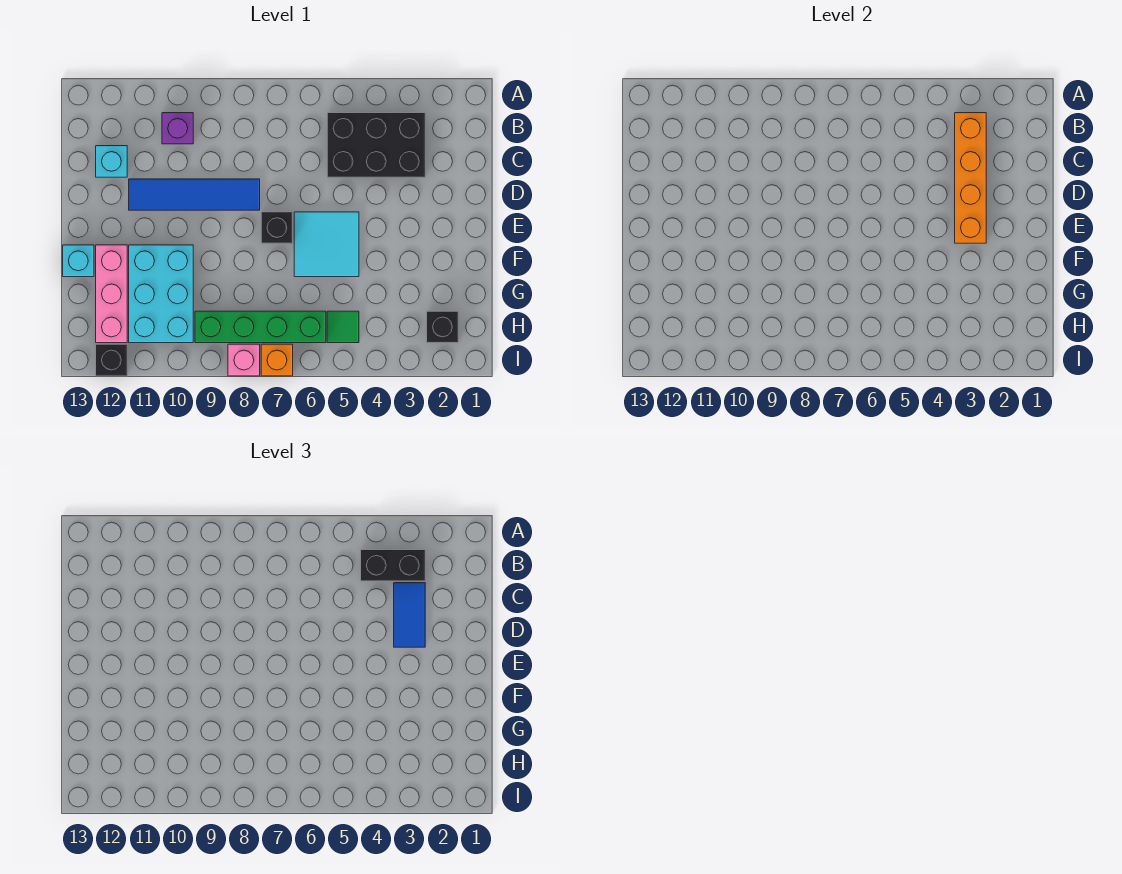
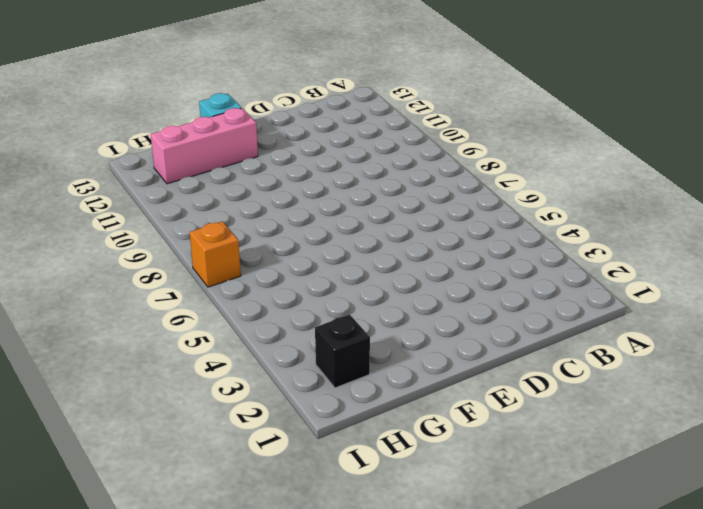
none -> black 2x3 brick [327,113,425,177]
none -> purple 1x1 brick [162,113,193,144]
none -> cyan 1x1 brick [96,146,127,177]

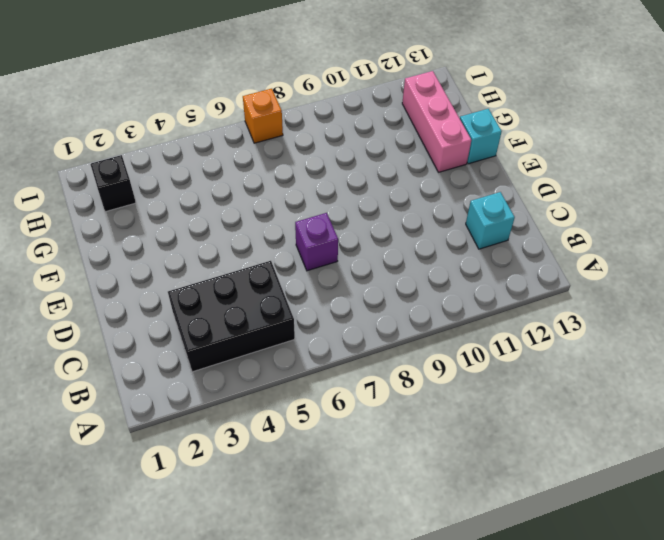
purple 1x1 brick [295,213,338,271] -> purple 1x1 brick moved to [162,113,193,144]
none -> blue 1x4 tile [129,179,260,210]
none -> cyan 2x2 tile [294,212,359,277]
none -> black 1x1 brick [261,212,293,243]

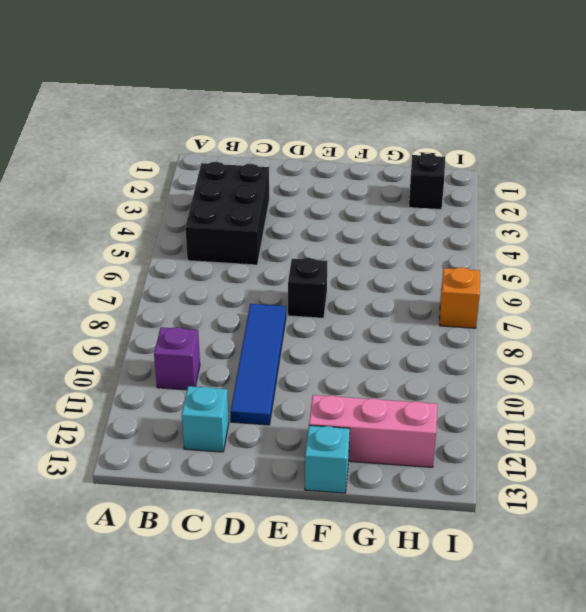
none -> cyan 2x2 tile [294,212,359,277]
none -> cyan 2x3 brick [129,245,193,343]
none -> green 1x1 tile [327,311,359,343]

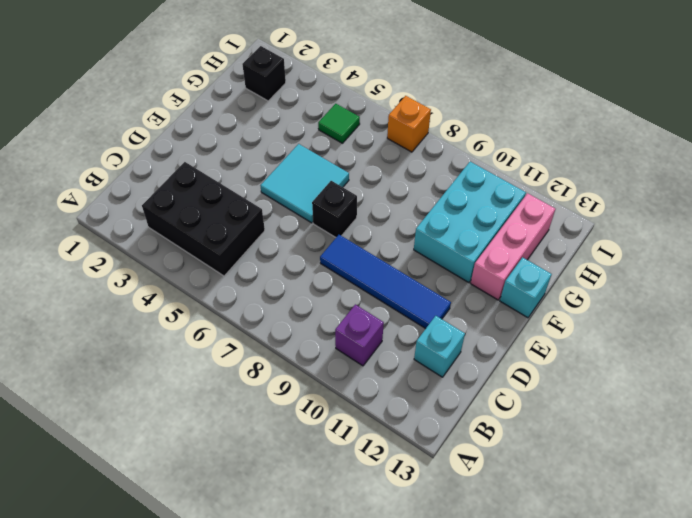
none -> green 1x4 brick [195,311,326,343]
none -> pink 1x1 brick [228,344,260,376]
none -> black 1x1 brick [96,344,127,376]

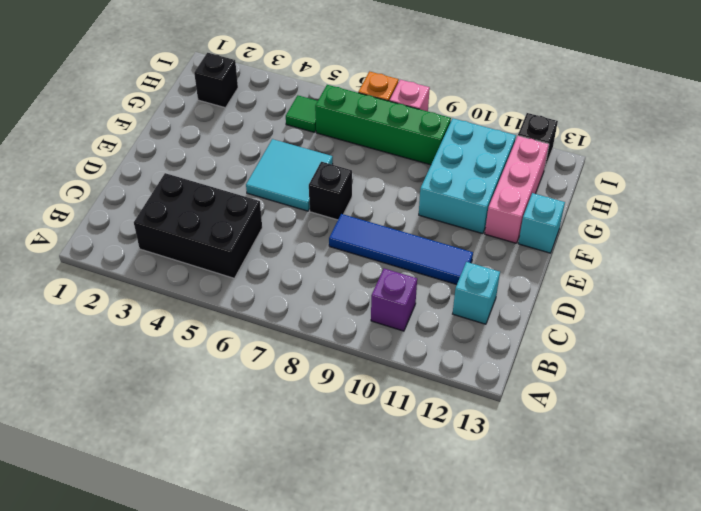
none -> orange 1x4 brick [955,113,986,243]
none -> black 1x2 brick [361,550,425,581]
none -> blue 1x2 tile [394,583,425,647]

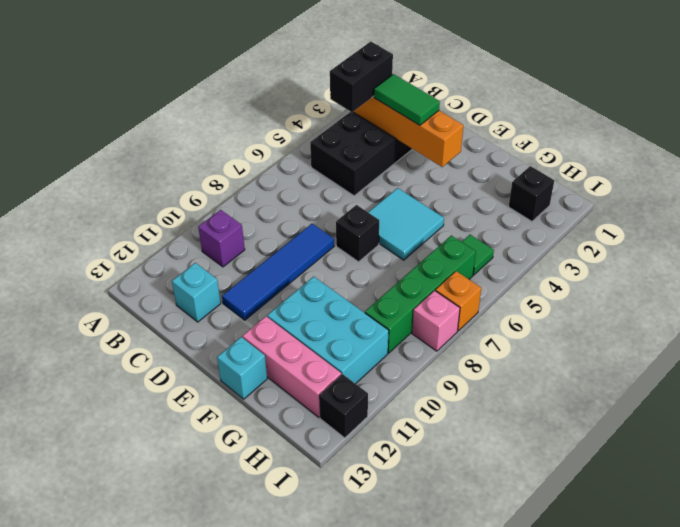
green 1x2 tile [374,74,440,125] -> blue 1x2 tile [394,583,425,647]

